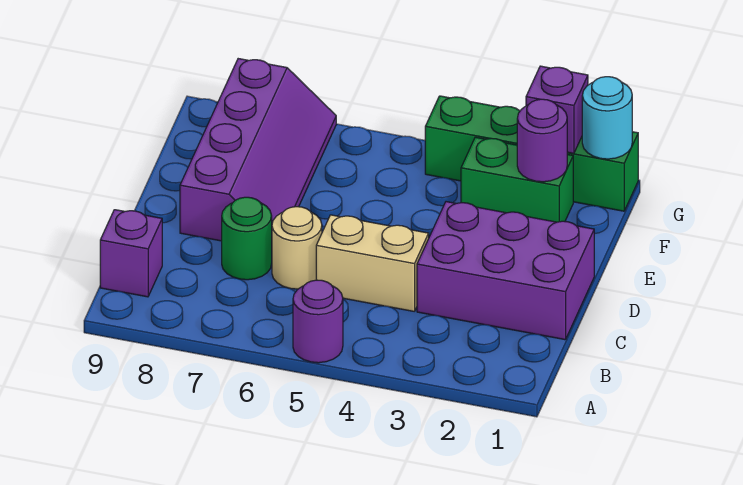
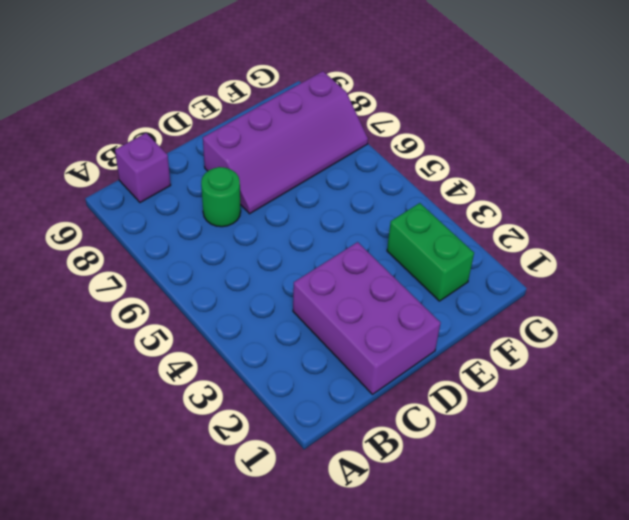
none -> purple 1x1 round brick [293,280,343,363]
none -> tan 1x2 brick [316,215,429,311]
none -> tan 1x1 round brick [272,207,322,289]

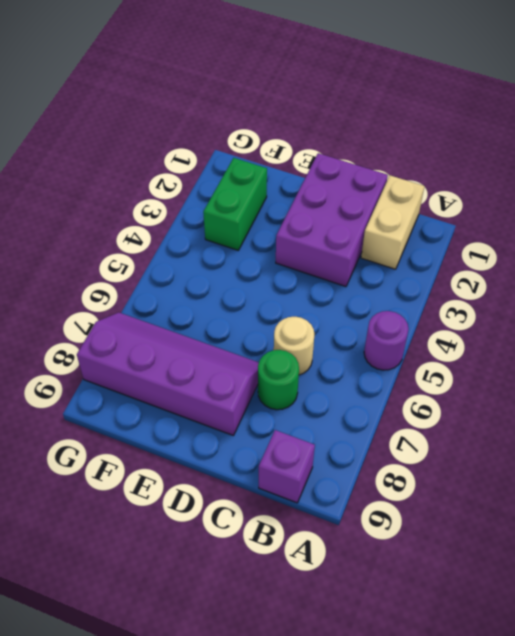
tan 1x2 brick [361,175,424,269] -> tan 1x2 brick moved to [316,215,429,311]
none -> green 1x4 brick [425,96,638,211]
none -> purple 1x1 round brick [517,99,567,182]
none -> cyan 1x1 round brick [582,77,632,159]

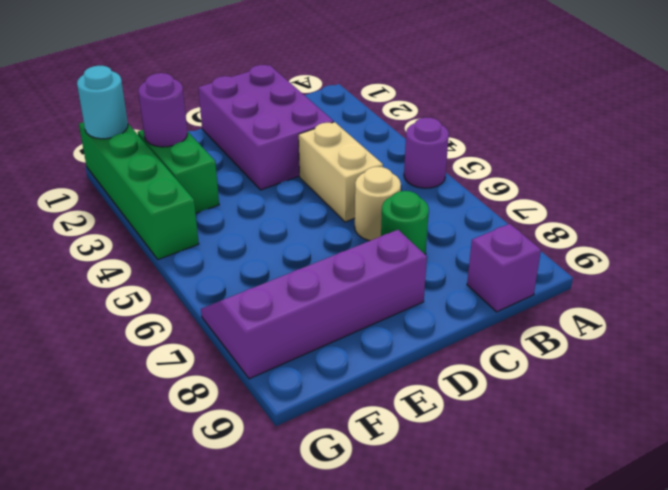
none -> purple 1x1 brick [526,66,588,153]

